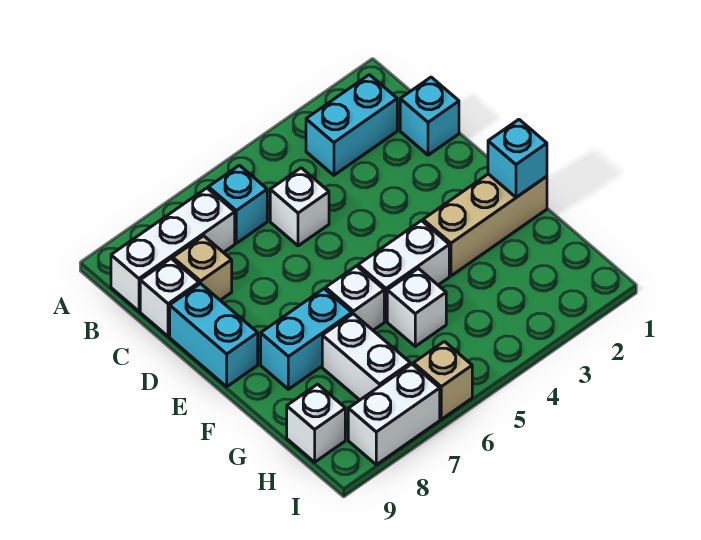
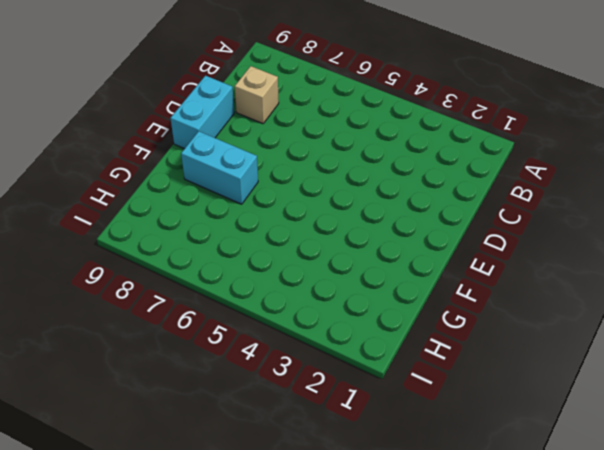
none -> cyan 1x2 brick [306,75,397,175]
none -> cyan 1x1 brick [208,165,267,243]
none -> white 1x3 brick [111,188,235,311]

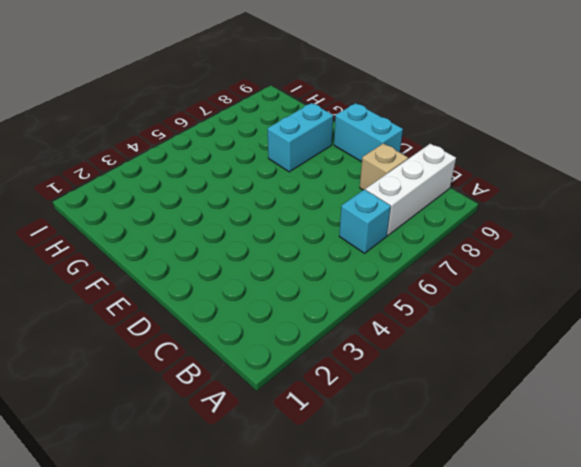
none -> cyan 1x2 brick [306,75,397,175]
none -> cyan 1x1 brick [400,77,459,155]
none -> white 1x1 brick [270,168,329,246]

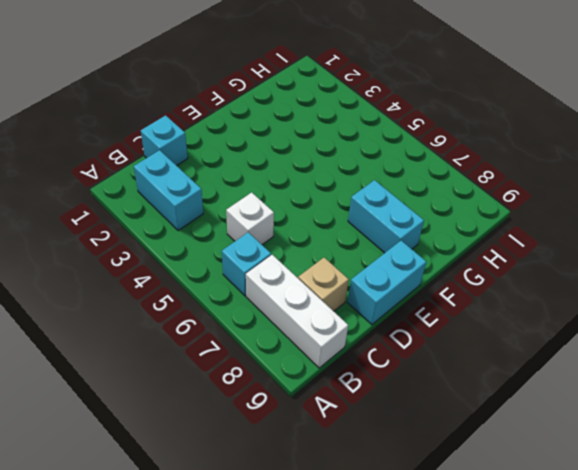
none -> white 1x1 brick [140,259,199,336]
none -> tan 1x3 brick [423,174,547,276]
none -> white 1x2 brick [358,221,449,321]

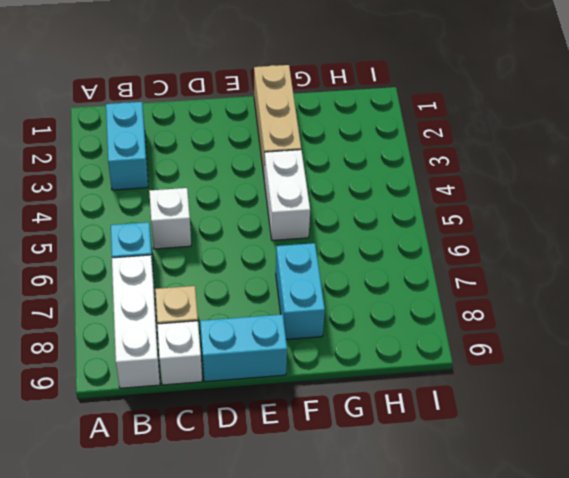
none -> cyan 1x1 brick [400,77,459,155]
none -> white 1x1 brick [326,266,384,330]
none -> white 1x1 brick [387,268,446,346]

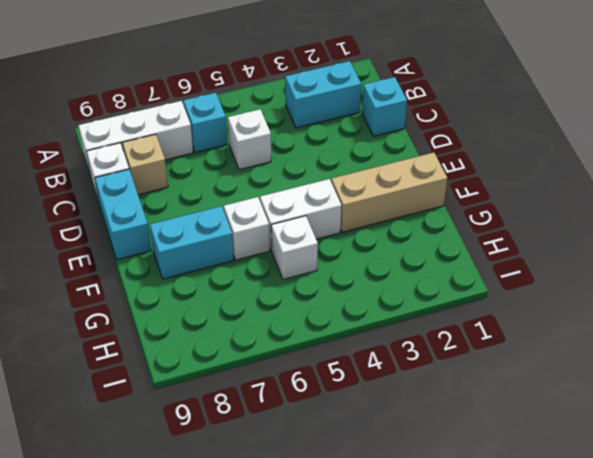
none -> white 1x2 brick [322,314,410,400]
none -> white 1x1 brick [287,384,345,462]
none -> tan 1x1 brick [413,341,472,419]

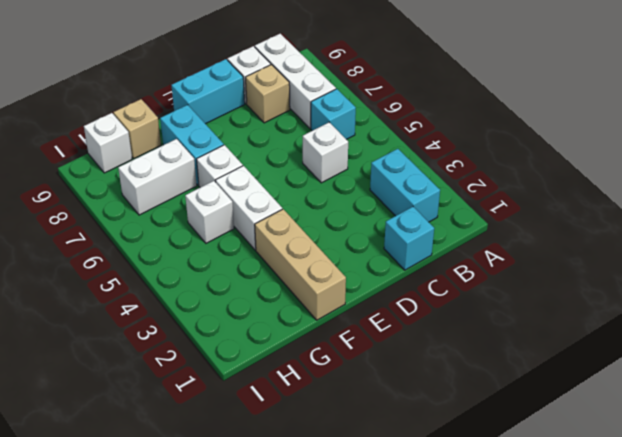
tan 1x1 brick [113,99,161,158] -> tan 1x1 brick moved to [413,341,472,419]
none -> white 1x2 brick [348,364,440,465]
none -> cyan 1x1 brick [488,120,547,197]

